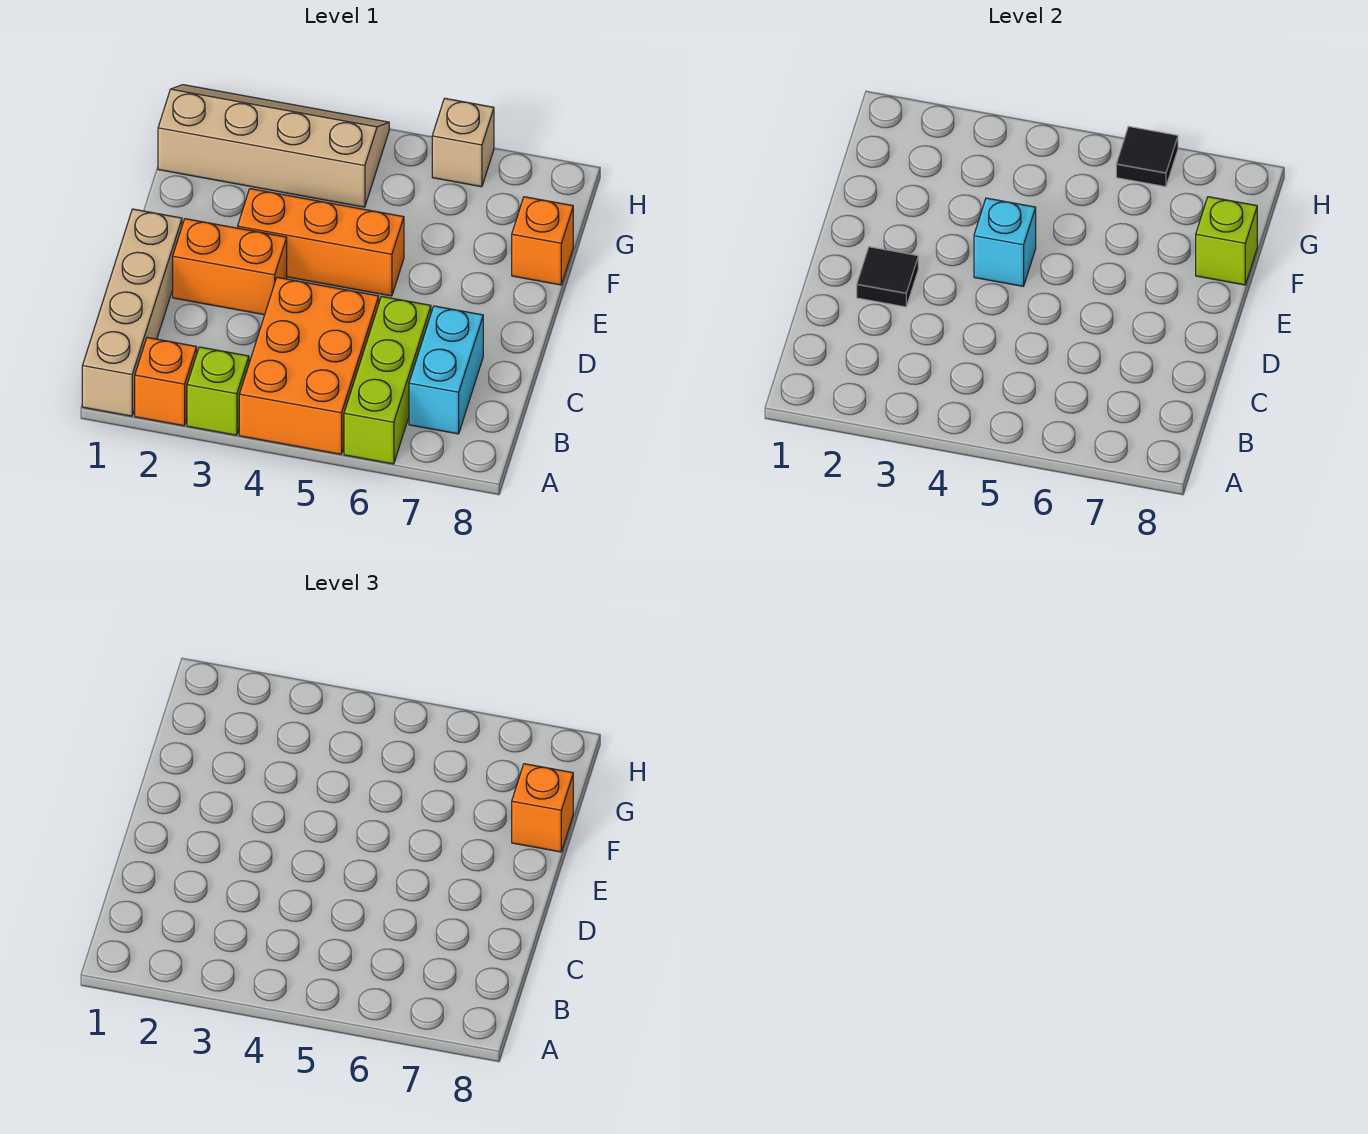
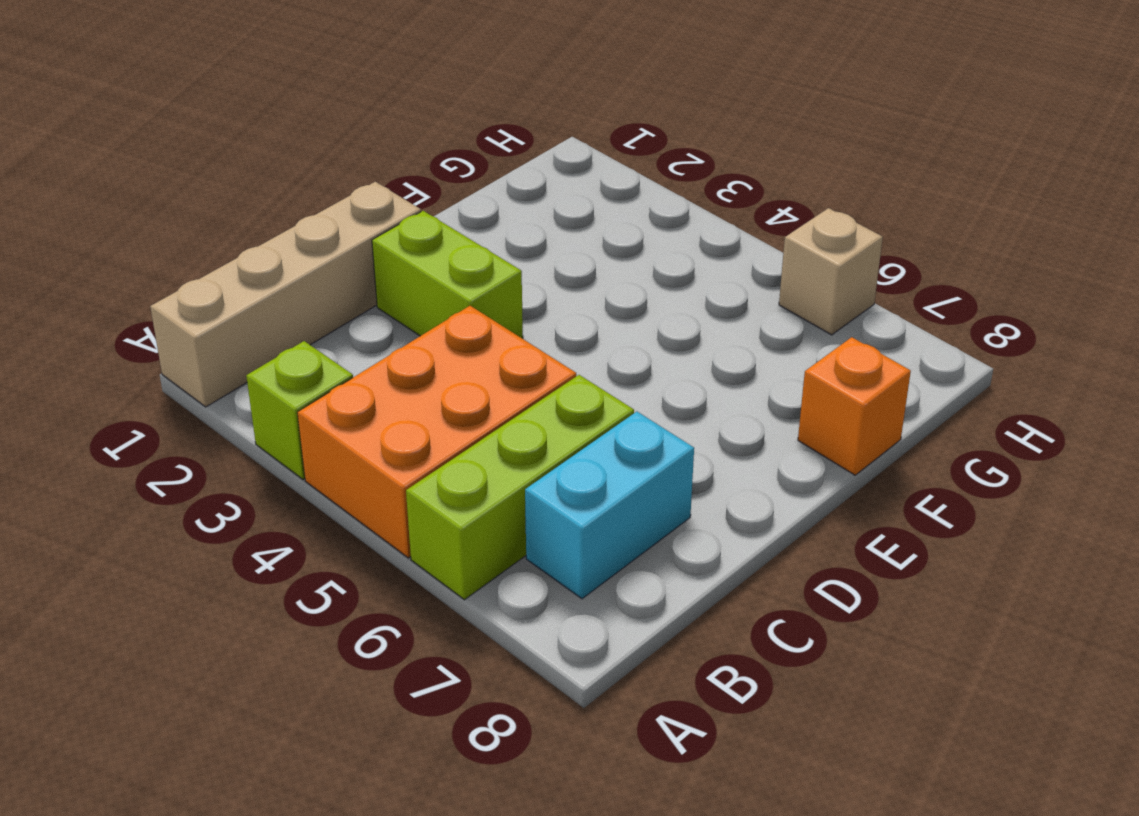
lime 1x2 brick [372,211,523,339] -> orange 1x2 brick [173,219,287,315]
none -> orange 1x1 brick [135,338,197,426]
none -> orange 1x3 brick [238,189,404,296]
none -> tan 2x4 slope [158,85,389,207]

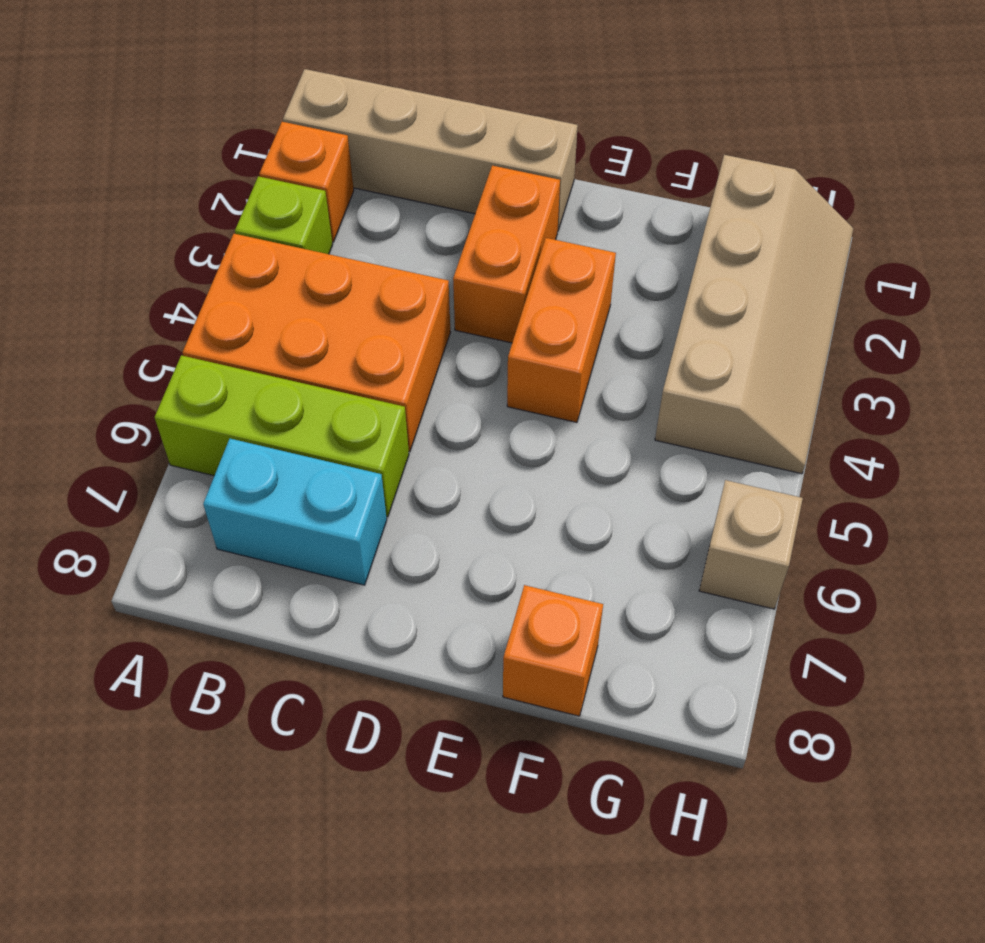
orange 1x2 brick [507,238,616,422] -> orange 1x3 brick [238,189,404,296]
none -> black 1x1 tile [857,247,918,307]
none -> cyan 1x1 brick [974,198,1036,286]
none -> lime 1x1 brick [1196,197,1257,285]

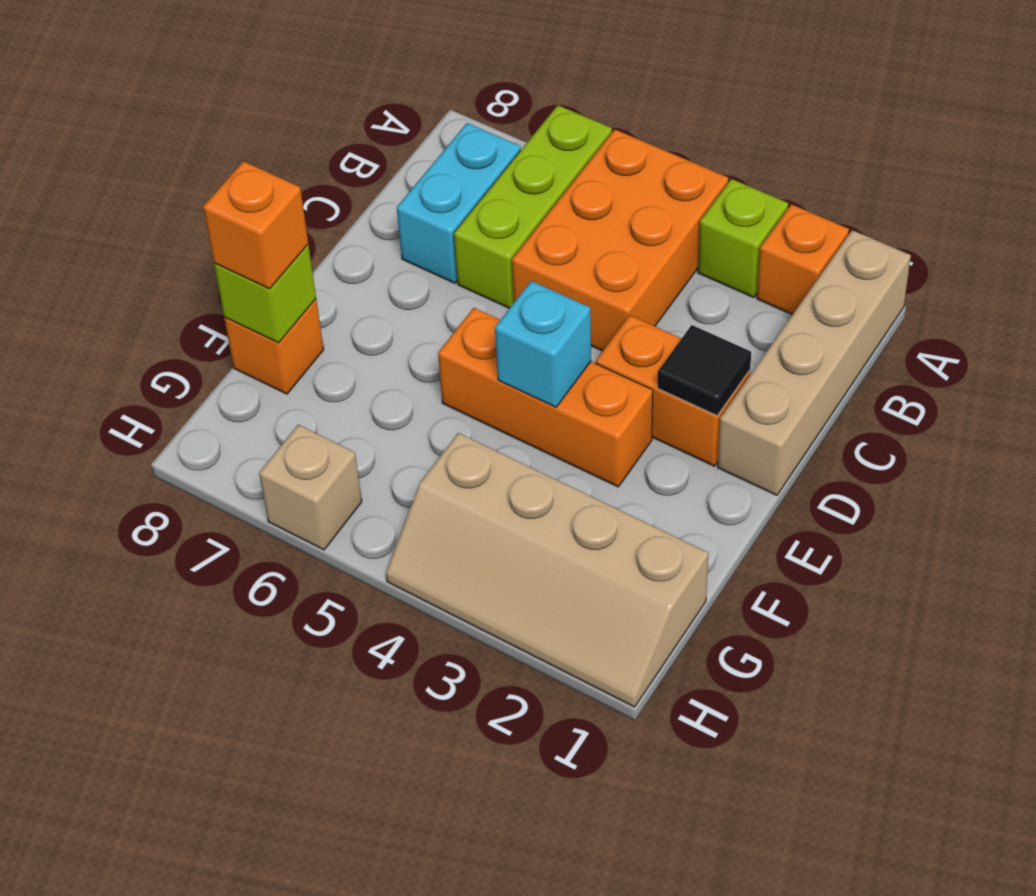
none -> black 1x1 tile [1116,126,1178,187]

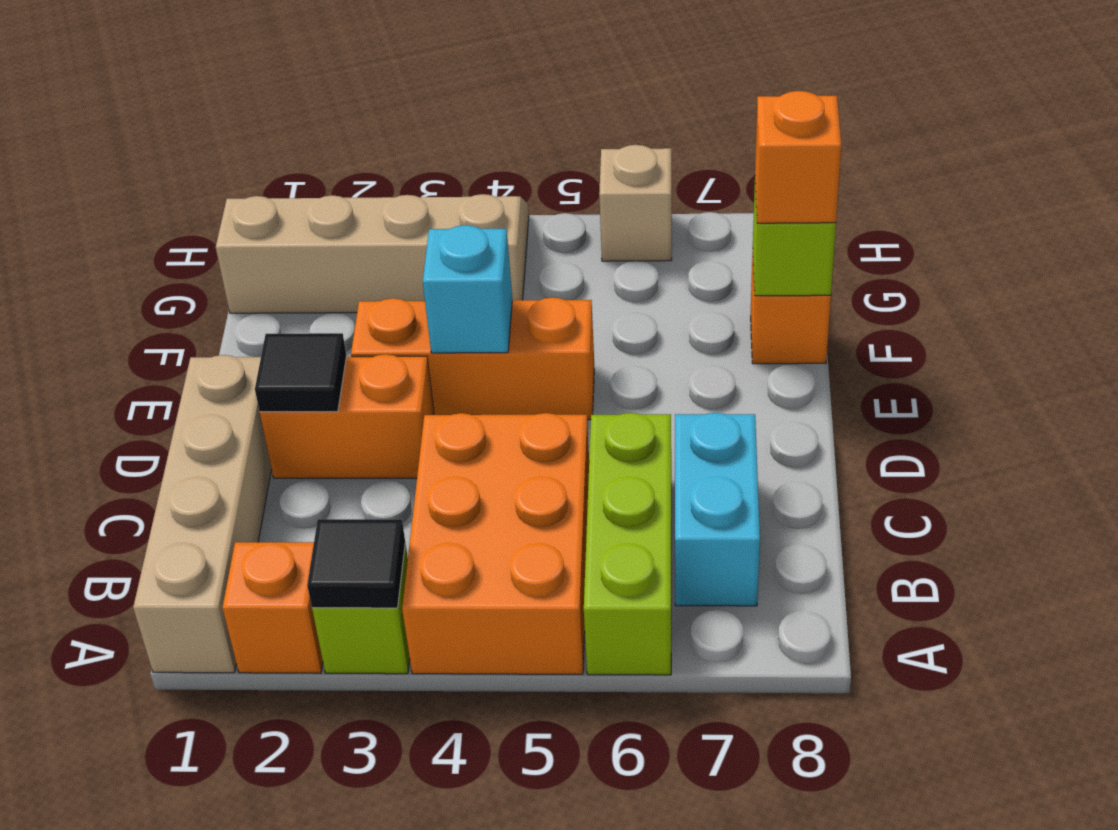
black 1x1 tile [307,519,405,608] -> black 1x1 tile moved to [1116,126,1178,187]

